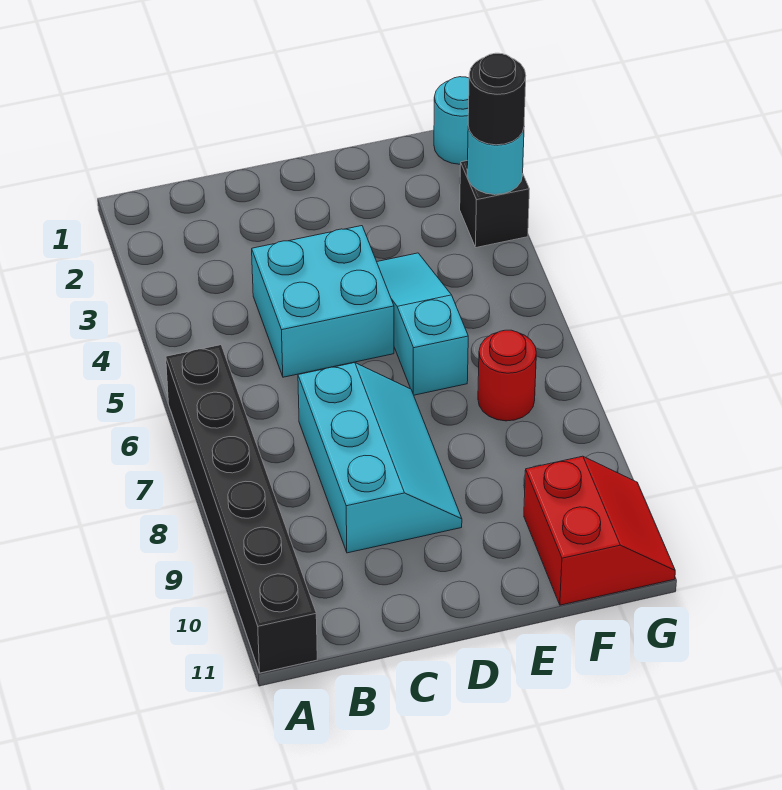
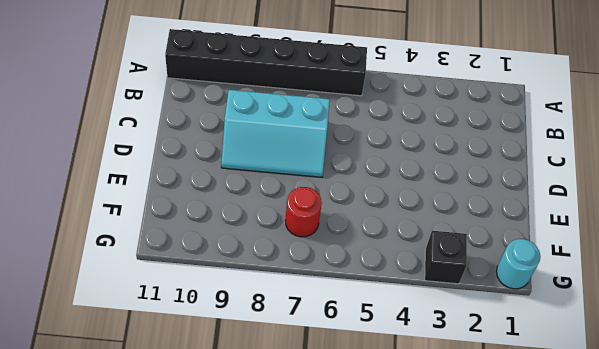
none -> cyan 2x2 brick [252,226,394,377]
none -> cyan 1x3 slope [377,253,468,395]

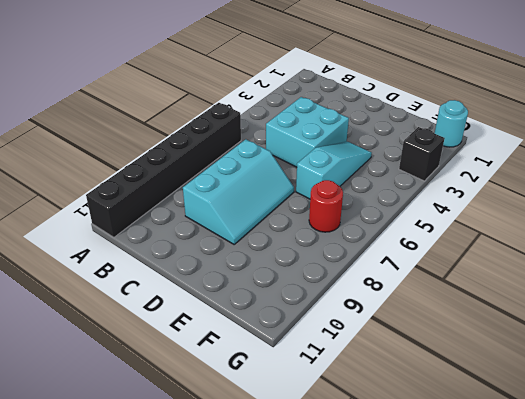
none -> red 2x2 slope [524,456,675,605]
none -> cyan 1x1 round brick [467,126,524,195]

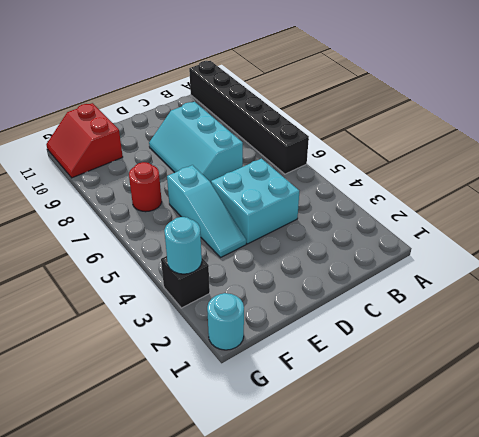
none -> black 1x1 round brick [468,53,526,145]

